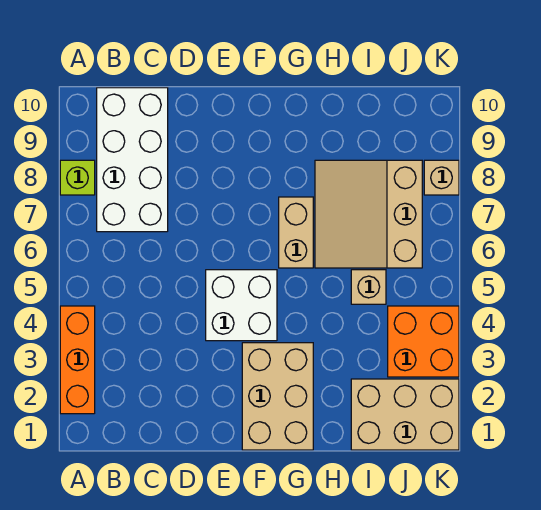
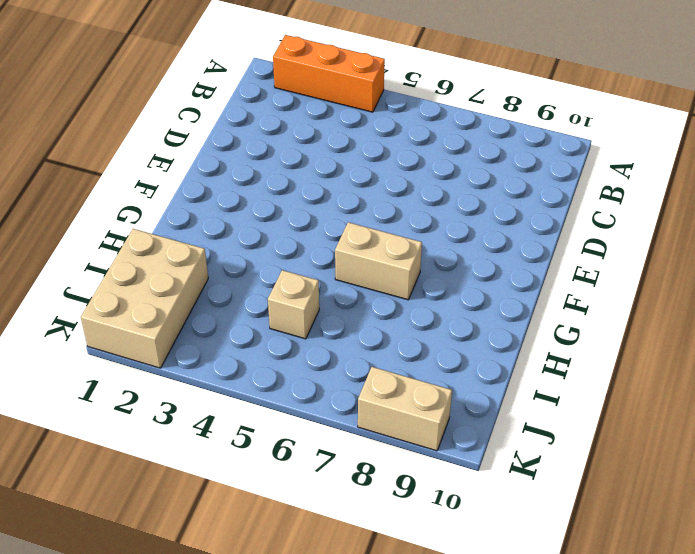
tan 1x2 brick [358,367,452,451] -> tan 1x1 brick [424,160,459,195]
none -> lime 1x1 brick [60,160,95,195]
none -> white 2x4 brick [97,88,168,232]

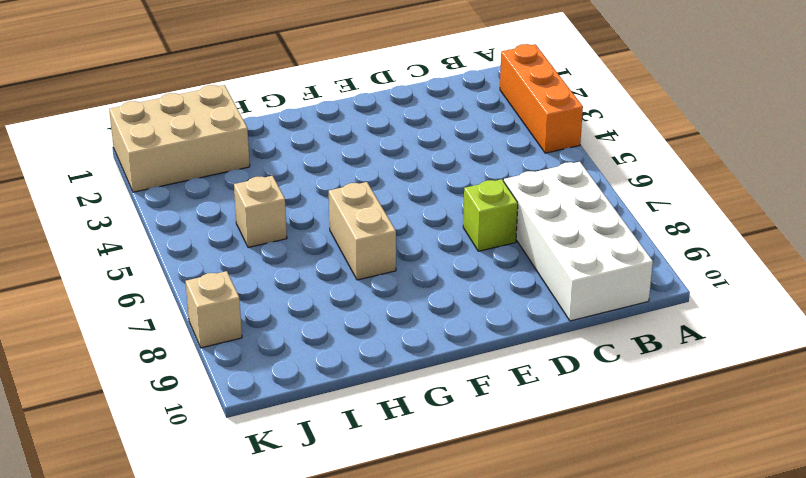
lime 1x1 brick [463,179,518,251] -> lime 1x1 brick moved to [60,160,95,195]
none -> white 2x2 brick [206,270,277,341]
none -> tan 2x3 brick [242,343,313,450]

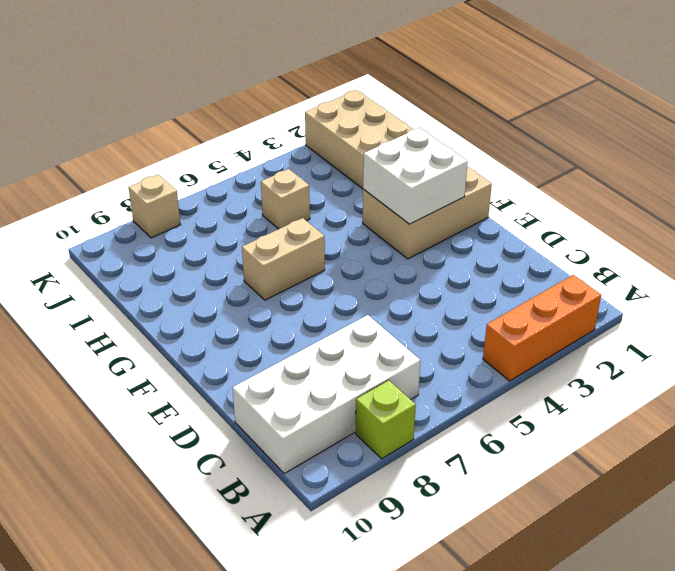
white 2x2 brick [363,128,468,224] -> white 2x2 brick moved to [206,270,277,341]
none -> tan 3x3 slope [315,160,422,268]
none -> orange 2x2 brick [388,306,459,377]

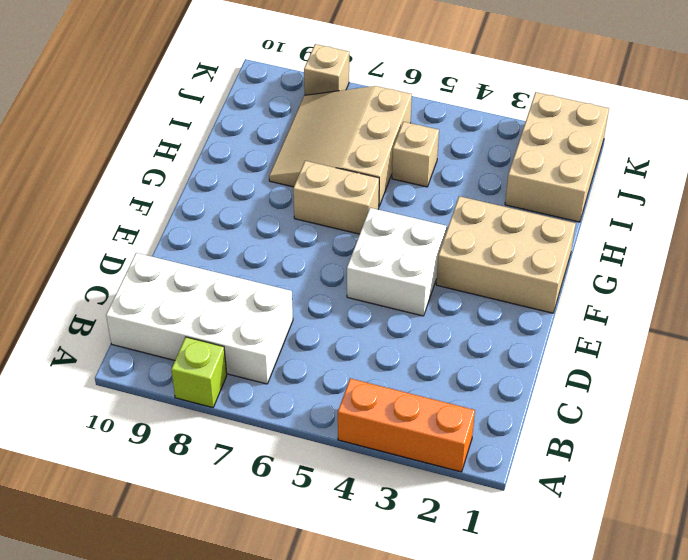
tan 3x3 slope [269,86,412,206] -> tan 3x3 slope turned to [315,160,422,268]
none -> orange 2x2 brick [388,306,459,377]

